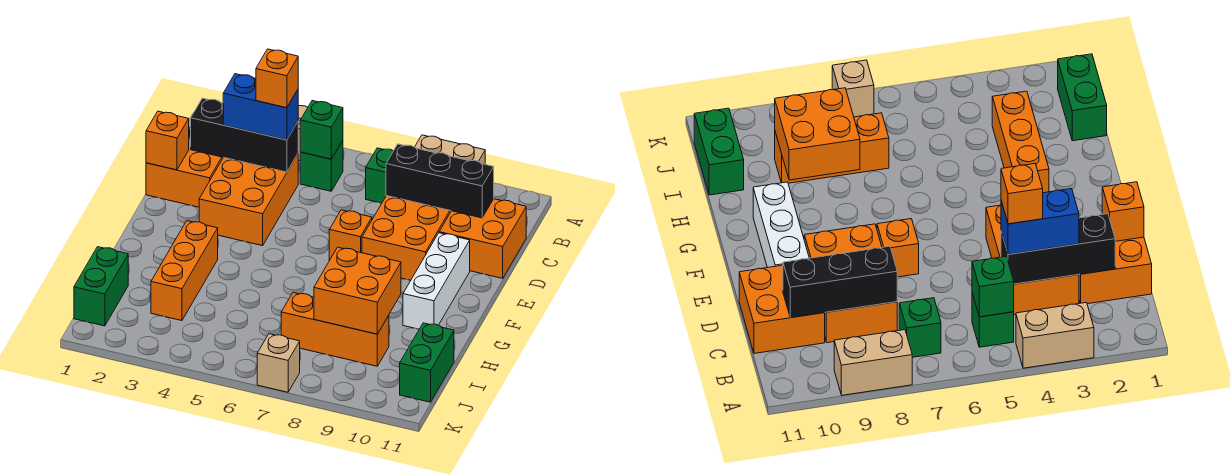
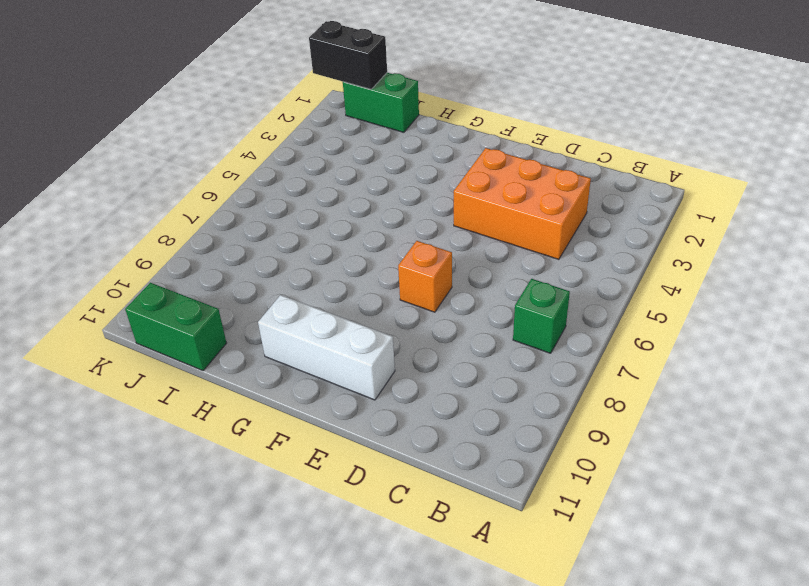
black 1x2 brick [309,21,387,89] -> none
none -> tan 1x2 brick [1016,302,1094,368]
none -> tan 1x2 brick [415,135,485,164]
none -> green 1x1 brick [300,140,343,191]

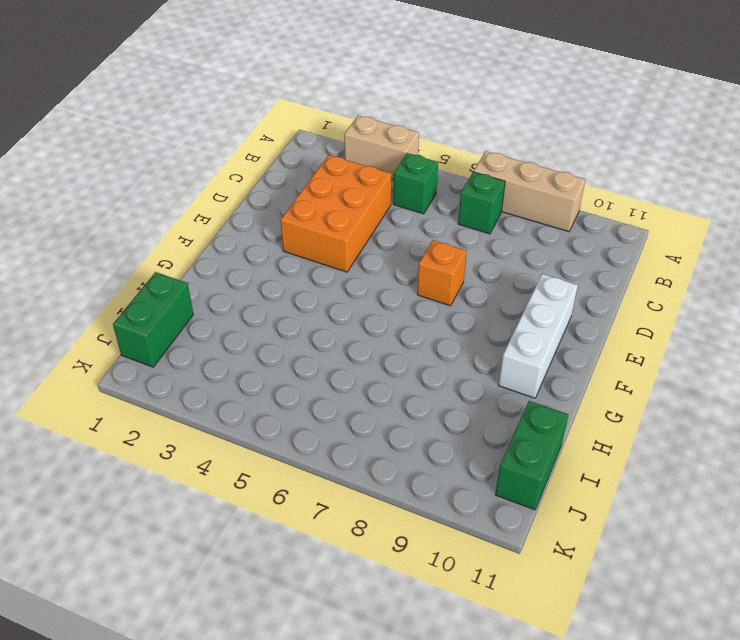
tan 1x3 brick [474,151,585,232] -> tan 1x2 brick [415,135,485,164]
none -> orange 2x2 brick [146,127,223,207]
none -> orange 2x3 brick [362,196,451,280]
none -> orange 2x2 brick [439,199,526,278]

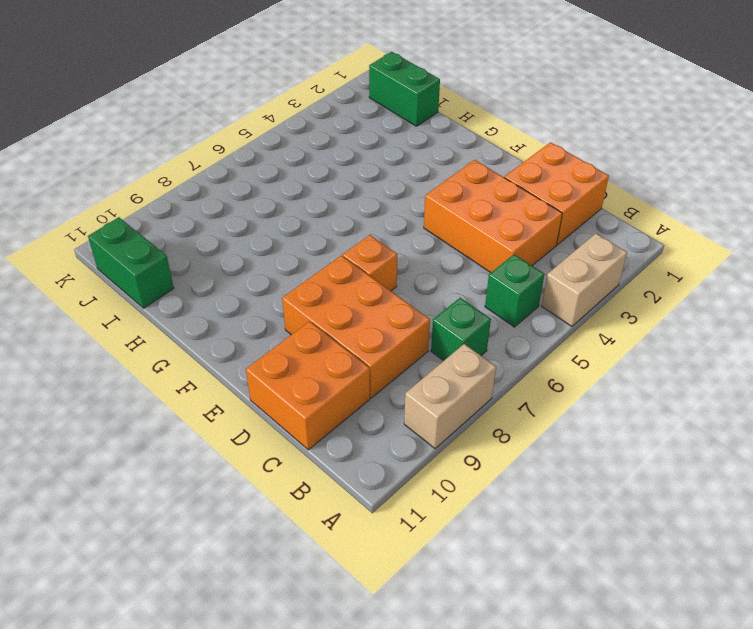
none -> white 1x3 brick [403,233,470,329]
none -> orange 1x3 brick [151,221,218,321]
none -> orange 1x3 brick [281,293,389,366]

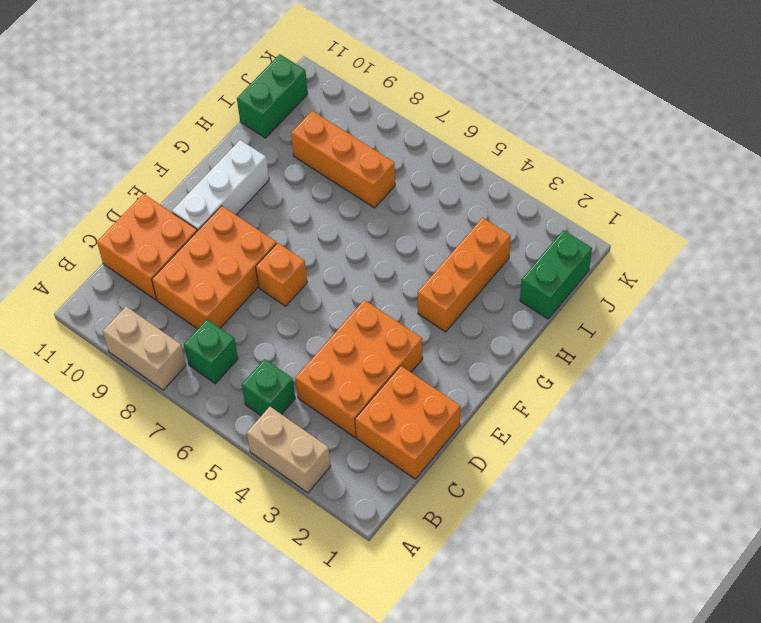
none -> tan 1x1 brick [257,334,300,392]
none -> green 1x1 brick [300,101,343,159]
none -> black 1x3 brick [191,98,298,172]

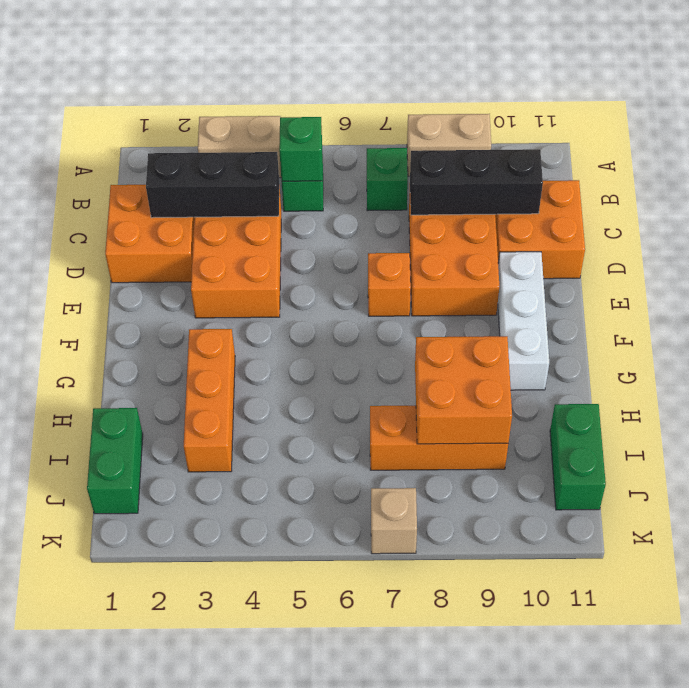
none -> orange 1x1 brick [146,111,189,170]
none -> blue 1x2 brick [223,74,298,140]
none -> orange 1x1 brick [256,49,298,108]

